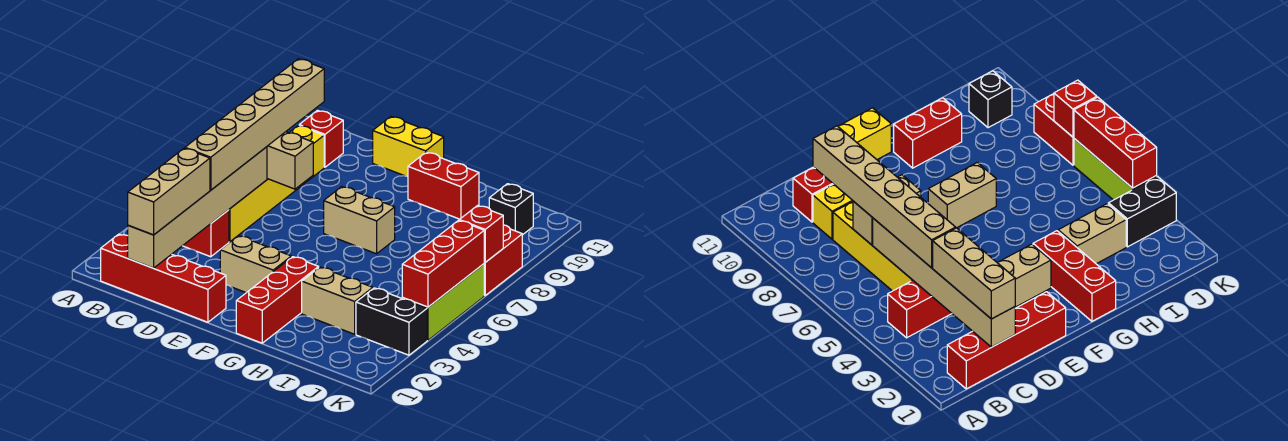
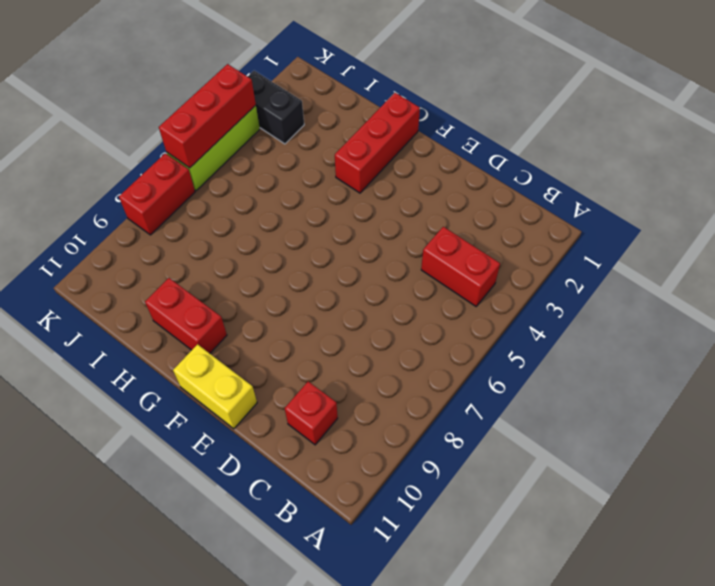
none -> red 1x4 brick [101,234,226,322]
none -> yellow 1x4 brick [229,179,305,242]
none -> yellow 1x1 brick [289,125,324,182]

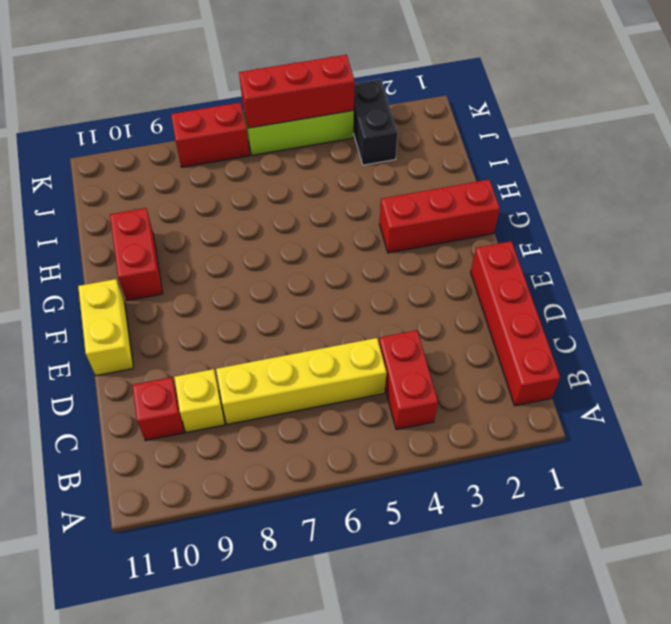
none -> tan 1x2 brick [220,236,291,293]
none -> tan 1x2 brick [324,187,395,254]
none -> tan 1x2 brick [302,267,373,334]

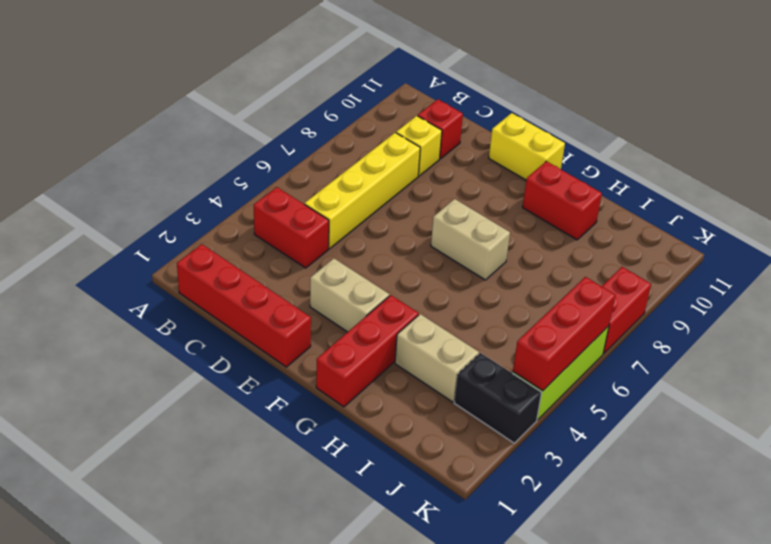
none -> black 1x1 brick [489,184,533,235]
none -> tan 1x6 brick [128,147,267,268]
none -> tan 1x2 brick [267,132,313,189]

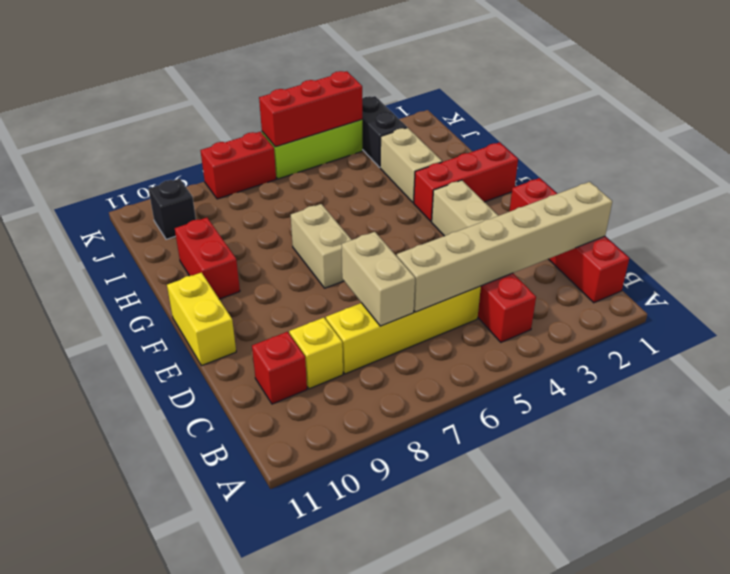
none -> red 1x1 brick [459,206,503,262]
none -> tan 1x3 brick [128,148,210,235]
none -> tan 1x6 brick [185,59,324,190]

